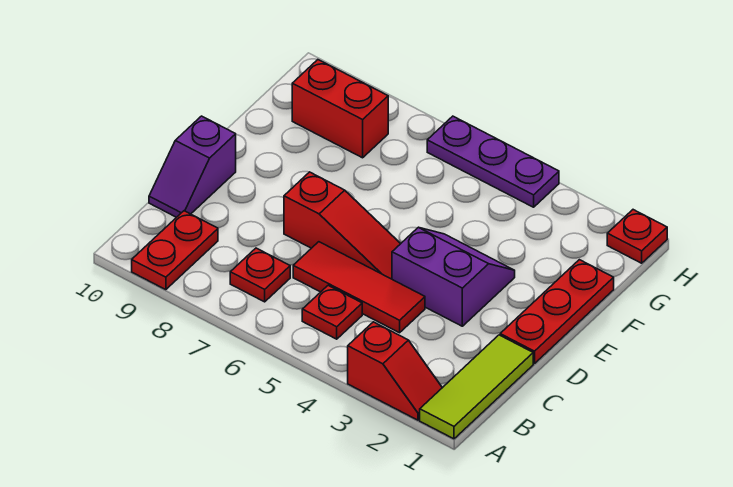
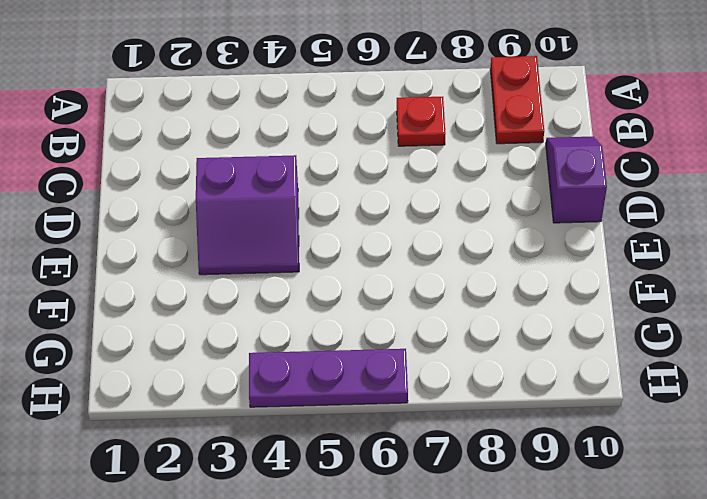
none -> lime 1x3 tile [420,335,533,439]
none -> red 1x2 slope [348,322,442,420]
none -> red 1x1 plate [302,285,362,339]

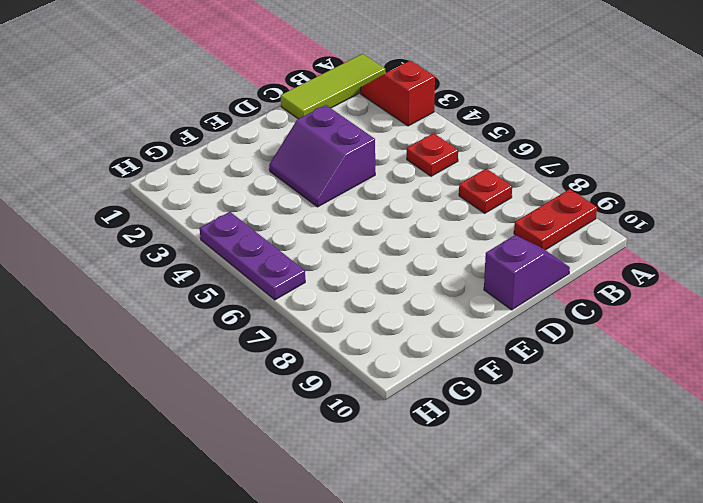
none -> red 1x3 tile [293,242,425,333]
none -> red 1x3 plate [500,260,614,364]
none -> red 1x3 slope [284,172,400,279]

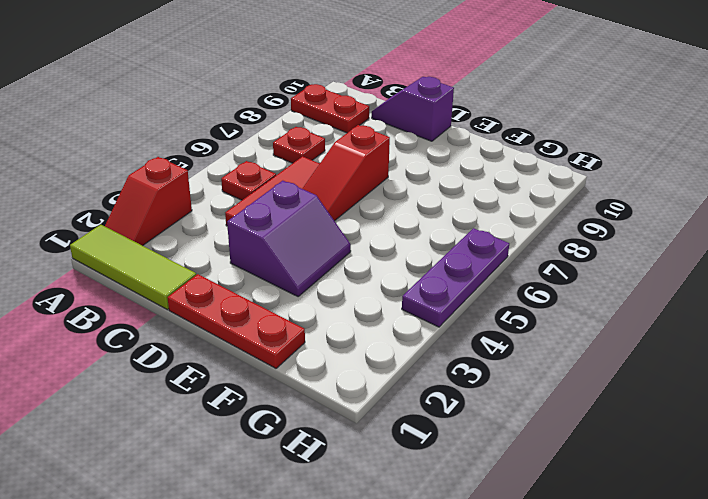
none -> red 1x2 brick [292,60,388,158]
none -> red 1x1 plate [607,210,667,263]

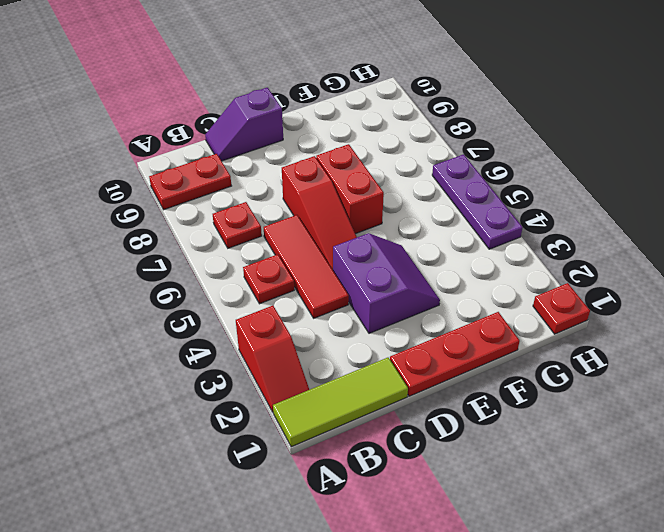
red 1x2 brick [316,144,384,234] -> red 1x2 brick moved to [292,60,388,158]

